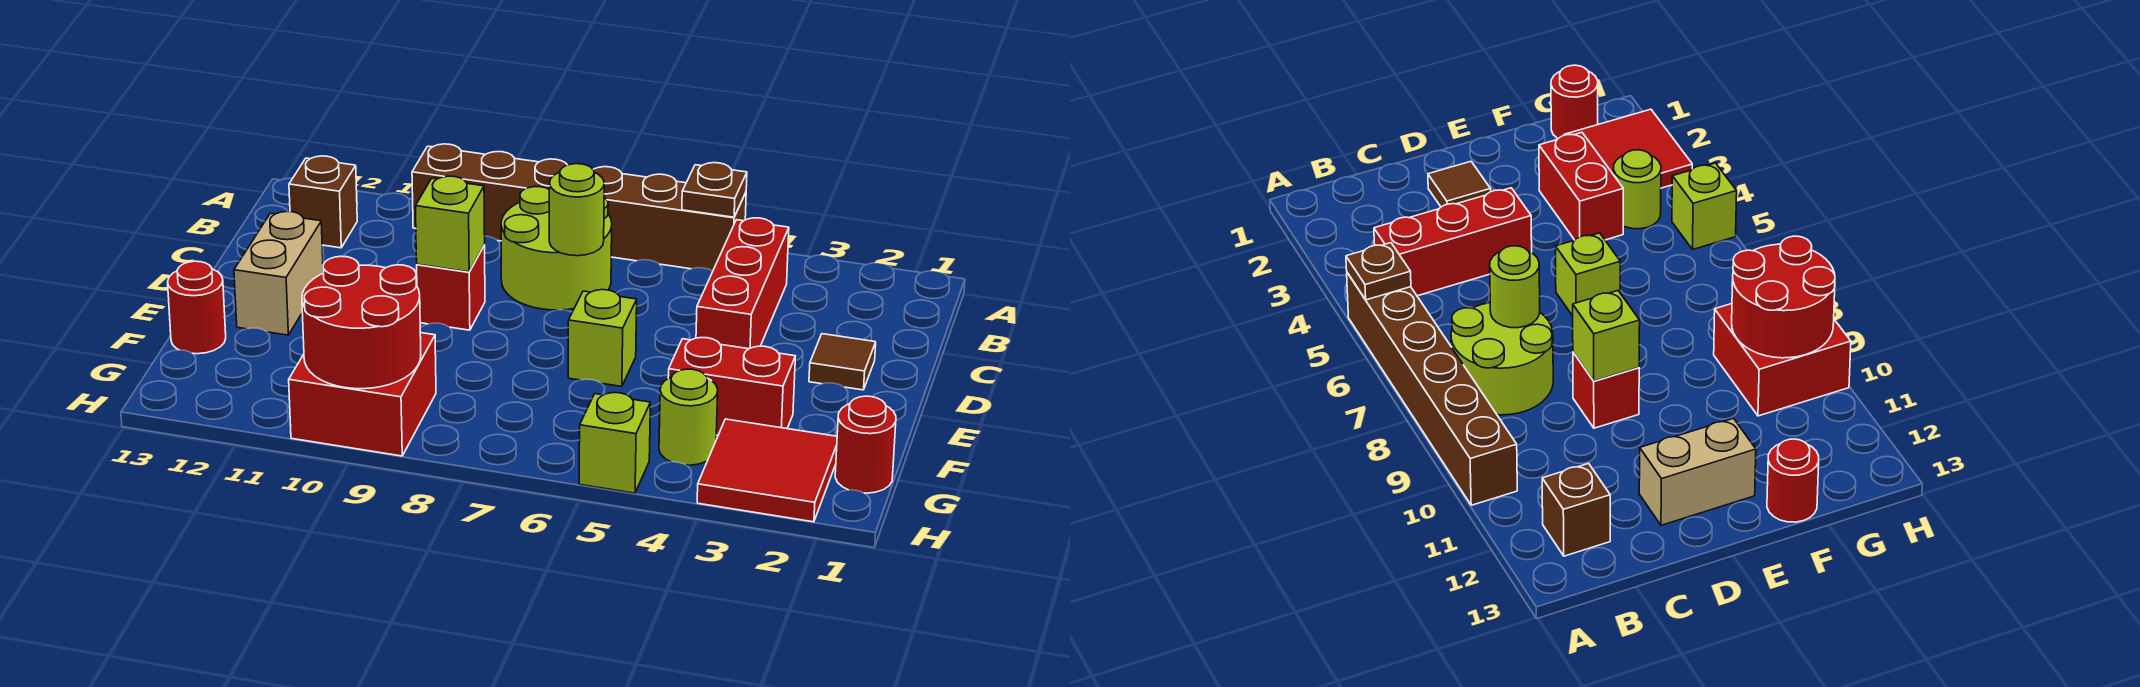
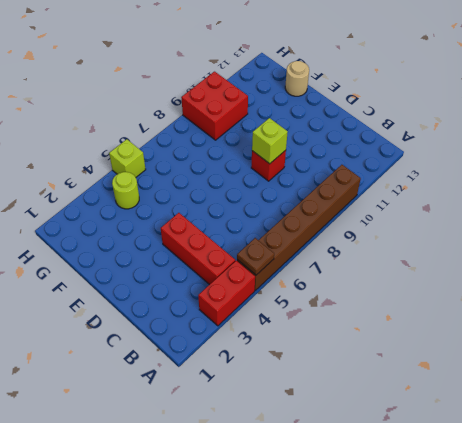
red 1x2 brick [198,261,255,326] -> red 1x2 brick moved to [668,338,795,435]
tan 1x1 round brick [285,61,309,96] -> red 1x1 round brick [168,261,226,354]
none -> lime 2x2 round brick [501,187,612,310]
none -> brown 1x1 brick [289,156,357,248]
none -> brown 1x1 tile [809,334,876,390]

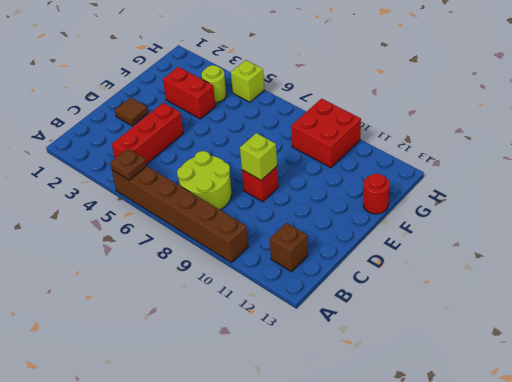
none -> tan 1x2 brick [234,212,323,335]
none -> lime 1x1 brick [568,290,637,386]
none -> red 1x1 round brick [835,396,896,493]

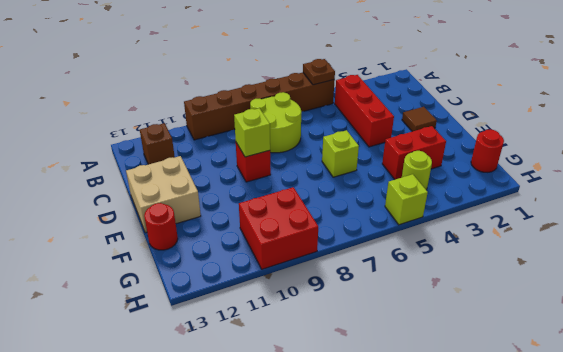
tan 2x2 brick [126,156,201,233] -> tan 1x2 brick [234,212,323,335]
none -> red 2x2 tile [697,419,837,522]
none -> lime 1x1 round brick [549,164,604,256]
none -> red 2x2 round brick [302,256,421,389]

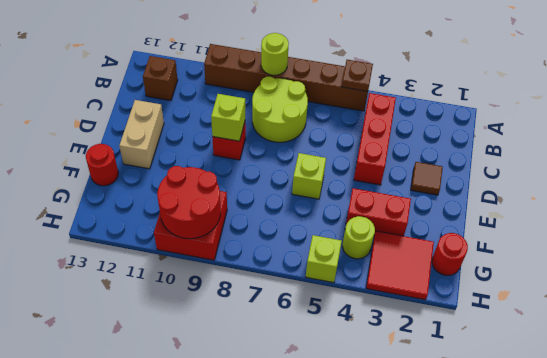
lime 1x1 round brick [261,33,289,75] -> lime 1x1 round brick moved to [549,164,604,256]

